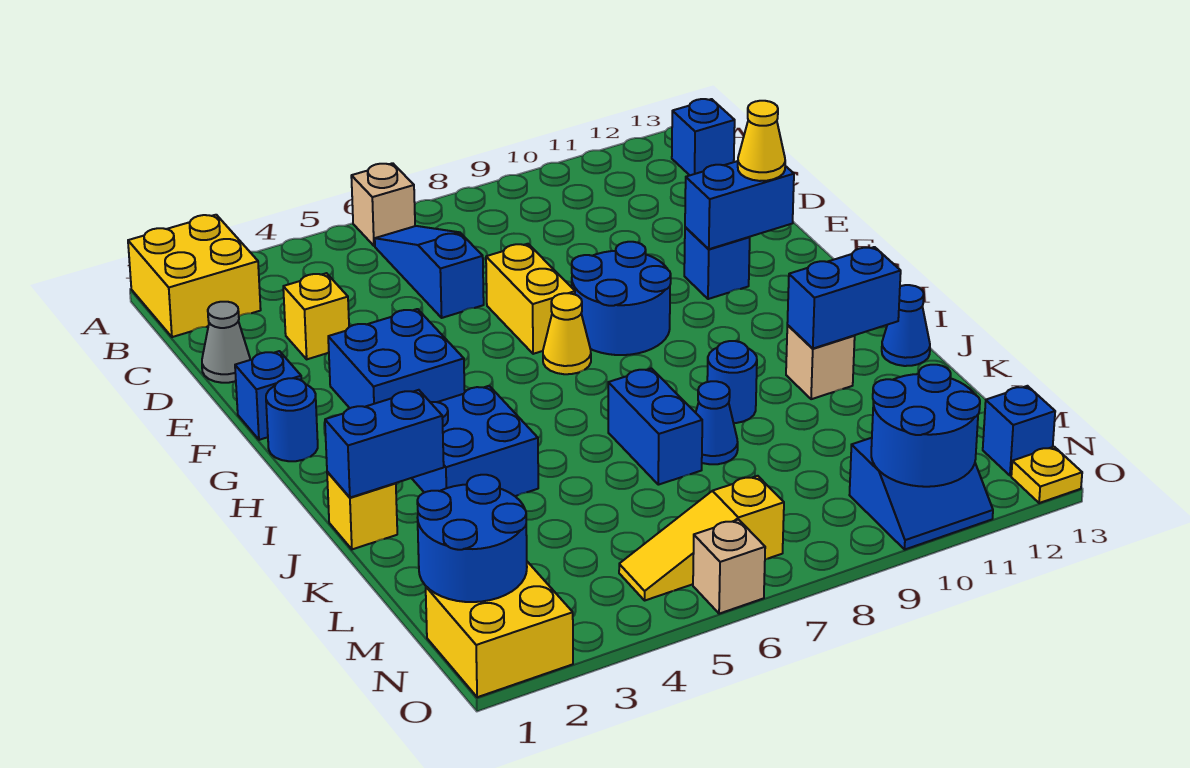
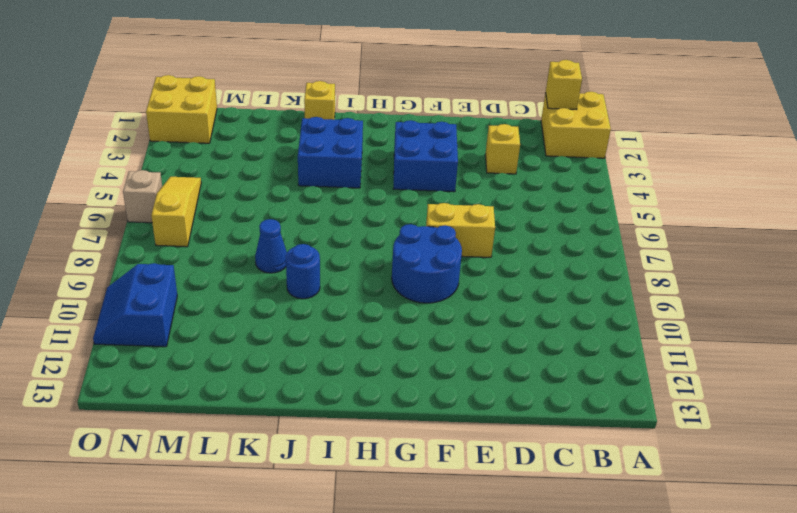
yellow 1x1 brick [546,60,582,110] -> none
none -> tan 1x1 brick [351,163,415,246]
none -> blue 1x3 slope [375,226,484,318]
none -> blue 1x1 brick [672,99,735,175]
none -> grey 1x1 cone [202,302,250,383]

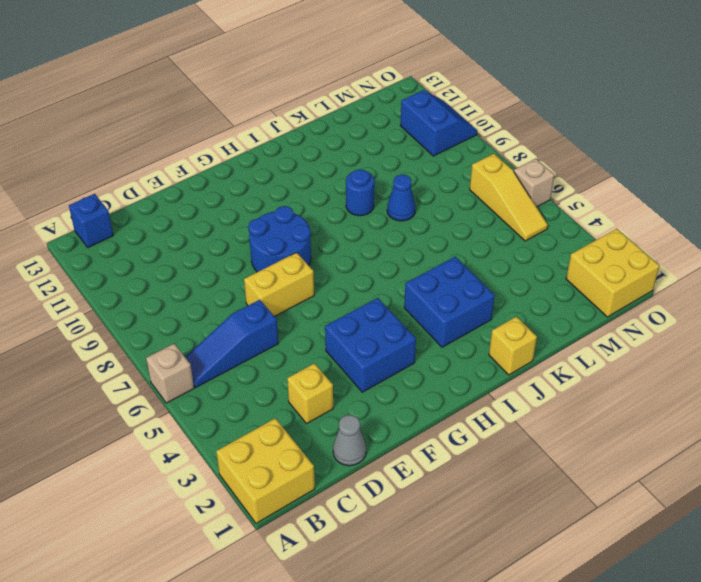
none -> blue 1x1 brick [235,351,301,440]
none -> blue 1x1 brick [684,227,750,299]
none -> blue 1x1 round brick [266,378,318,461]
none -> yellow 1x1 cone [543,293,591,374]

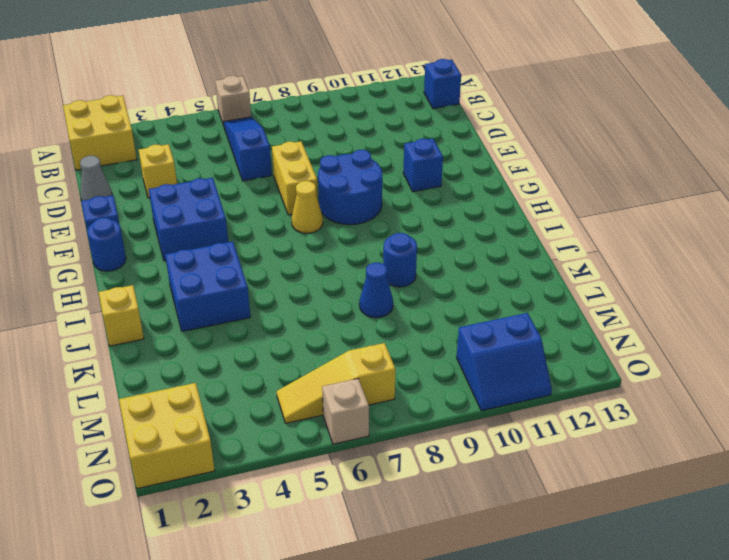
none -> blue 1x2 brick [608,368,702,485]
none -> tan 1x1 brick [786,325,855,399]
none -> blue 1x1 cone [882,285,930,366]
none -> blue 1x1 brick [983,386,1055,476]

